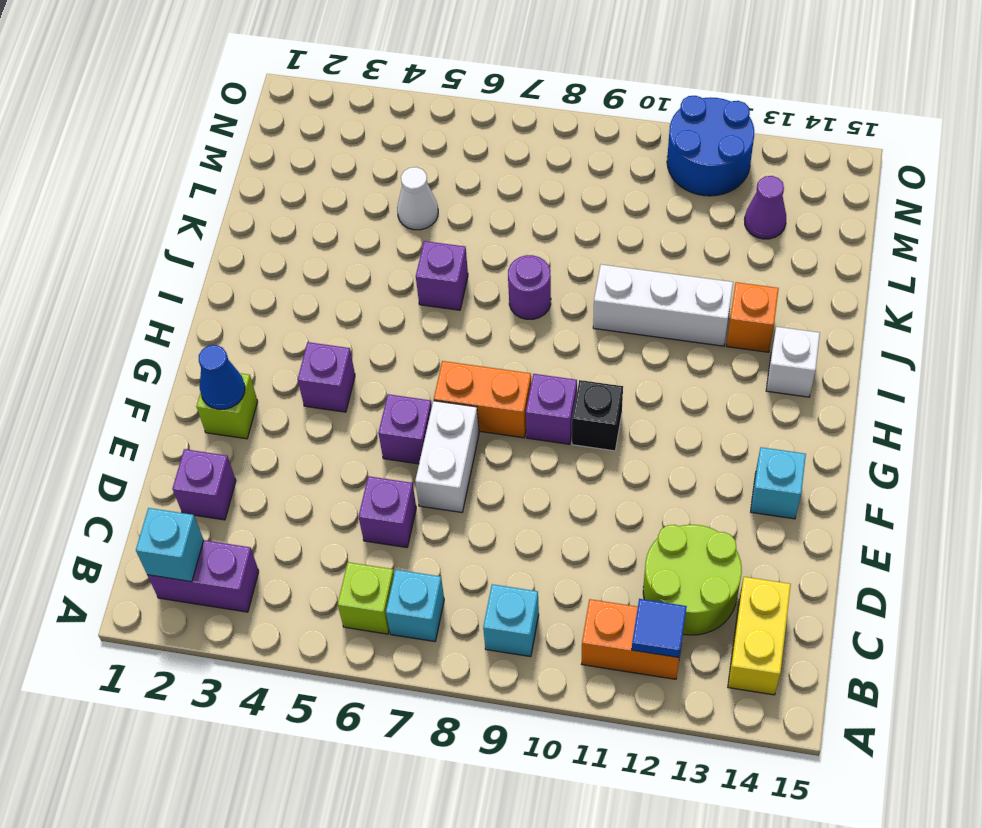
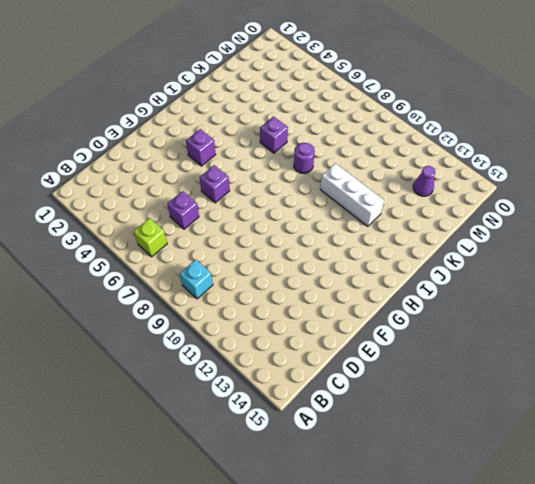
none -> purple 1x2 brick [147,540,259,612]
none -> cyan 1x1 brick [386,570,444,642]
none -> orange 1x2 brick [582,599,679,679]

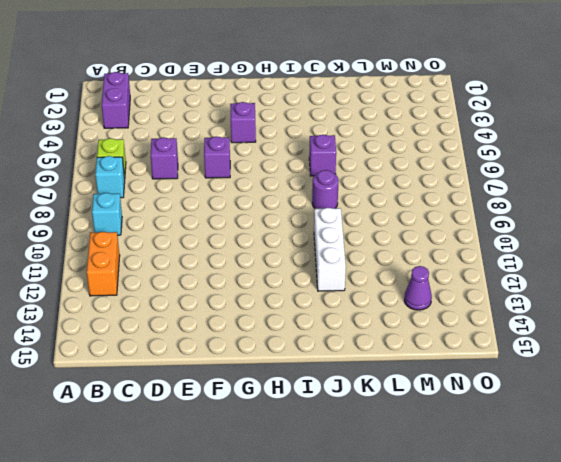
none -> yellow 1x2 brick [728,577,791,695]
none -> lime 2x2 round brick [643,525,742,635]
none -> purple 1x1 brick [173,449,236,520]

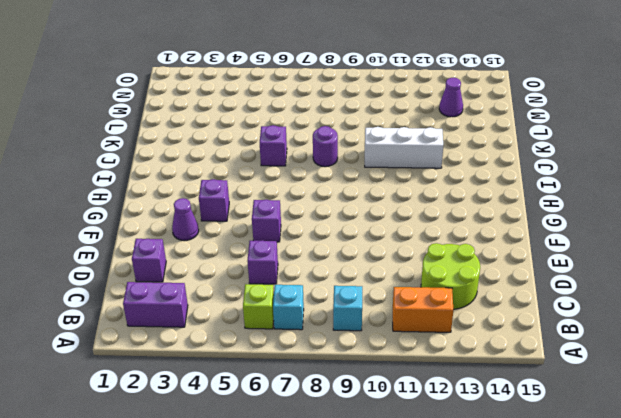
purple 1x1 cone [172,198,199,241] -> none
none -> yellow 1x2 brick [728,577,791,695]
none -> white 1x2 brick [415,401,479,512]
none -> lime 1x1 brick [196,373,258,439]

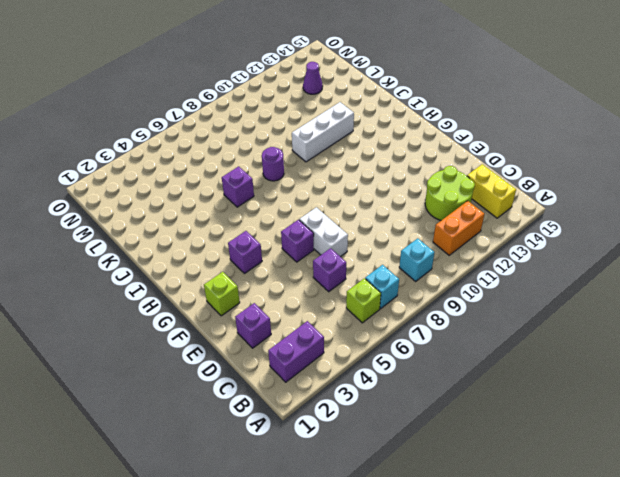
none -> cyan 1x1 brick [751,447,806,519]
none -> orange 1x2 brick [434,361,531,438]
none -> purple 1x1 brick [526,374,577,444]

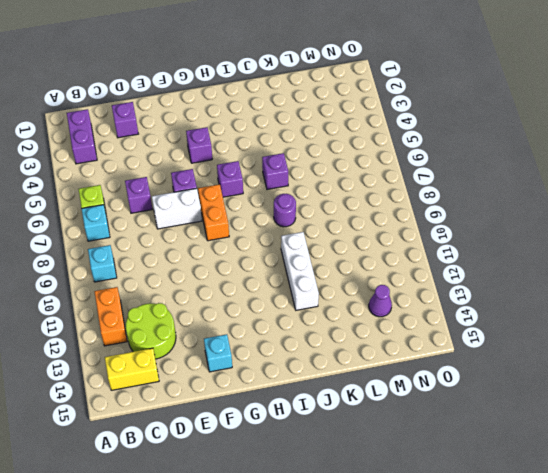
purple 1x1 brick [217,161,243,197] -> purple 1x1 brick moved to [526,374,577,444]
none -> lime 1x1 brick [196,373,258,439]
none -> black 1x1 brick [572,380,623,451]
none -> white 1x1 brick [766,327,820,397]

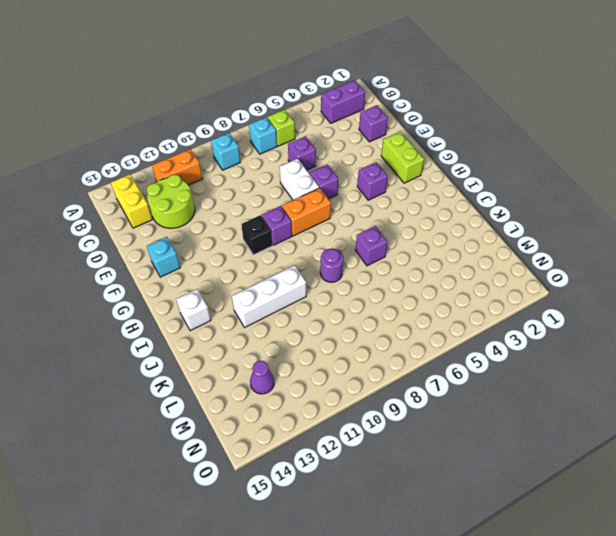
lime 1x2 brick [381,132,424,183] -> lime 1x1 brick [196,373,258,439]
none -> orange 1x1 brick [726,282,779,352]
none -> white 1x1 cone [397,167,438,230]
none -> blue 2x2 round brick [667,96,754,196]

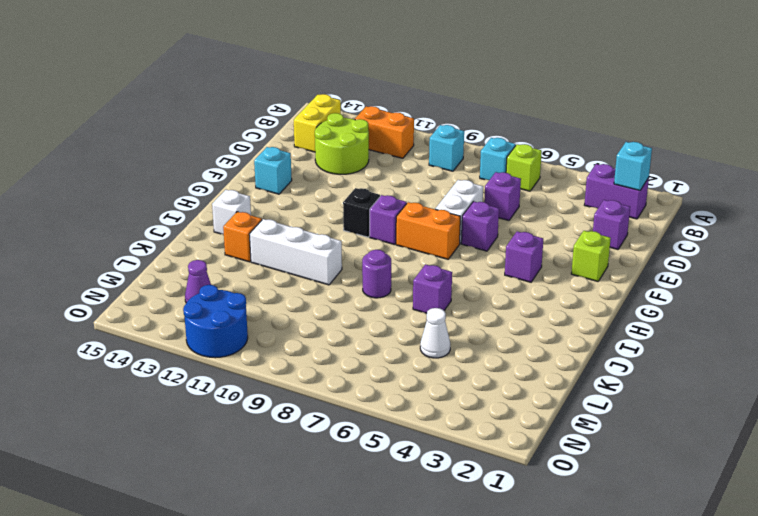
none -> blue 1x1 tile [632,599,687,658]
none -> blue 1x1 cone [199,345,245,409]

